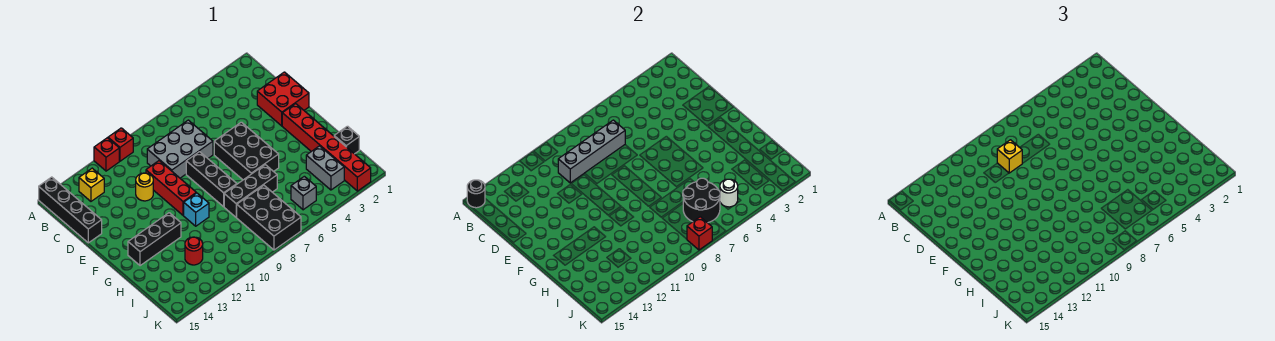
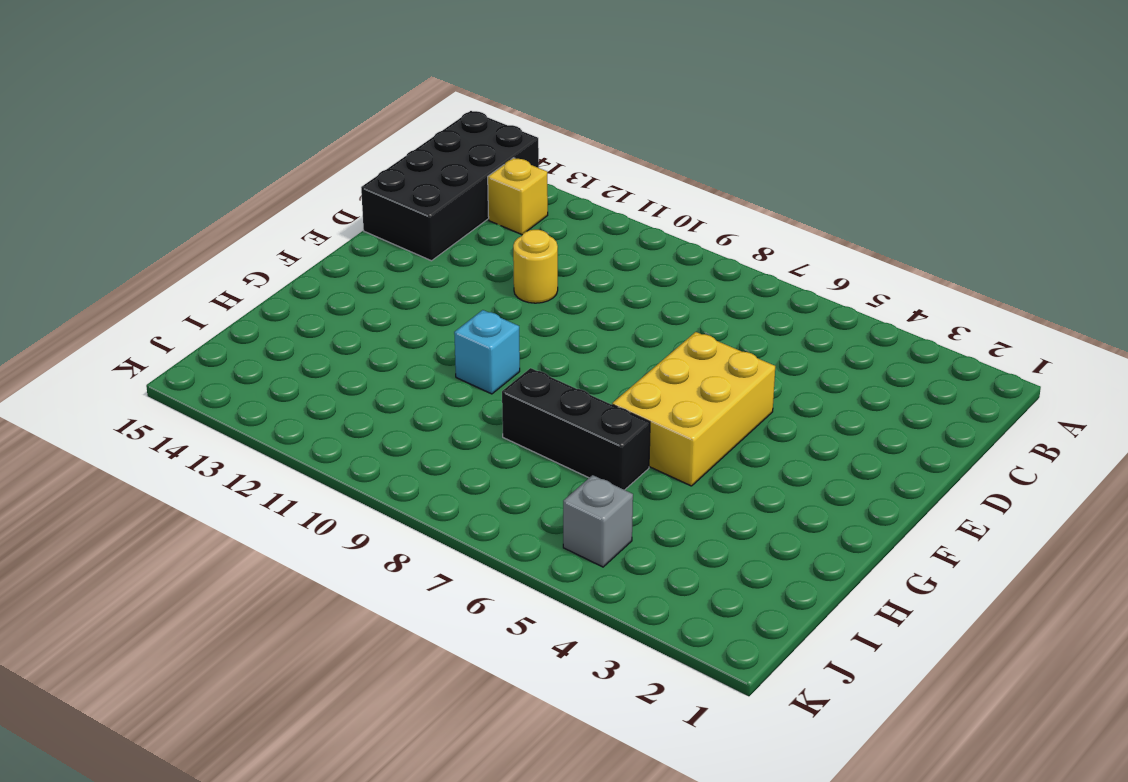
black 2x4 brick [361,111,539,261] -> black 1x4 brick [39,177,102,243]
yellow 2x3 brick [612,332,775,486] -> black 2x3 brick [214,122,279,180]
none -> red 1x1 brick [108,128,133,161]
none -> red 1x1 brick [94,138,119,171]
none -> grey 2x3 brick [147,120,213,178]

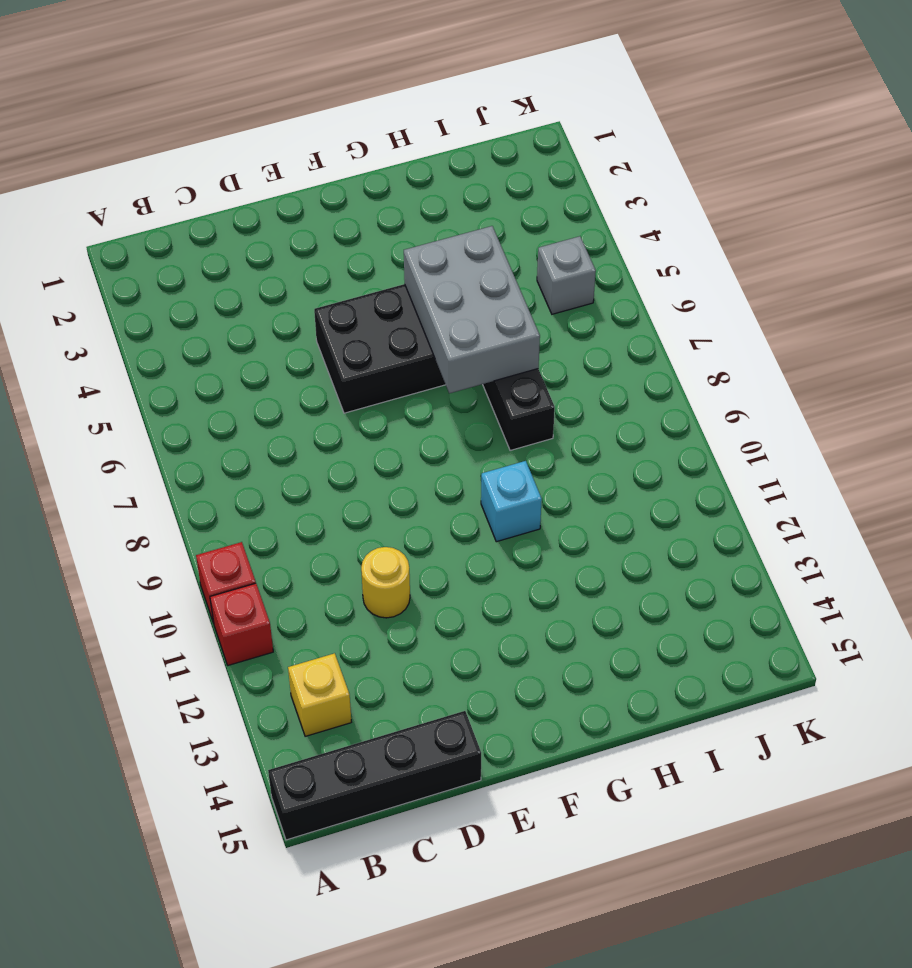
grey 2x3 brick [404,226,540,393] -> grey 2x3 brick moved to [147,120,213,178]
none -> red 2x2 brick [257,72,309,126]
none -> red 1x3 brick [146,161,196,215]
none -> black 1x3 brick [186,152,237,207]

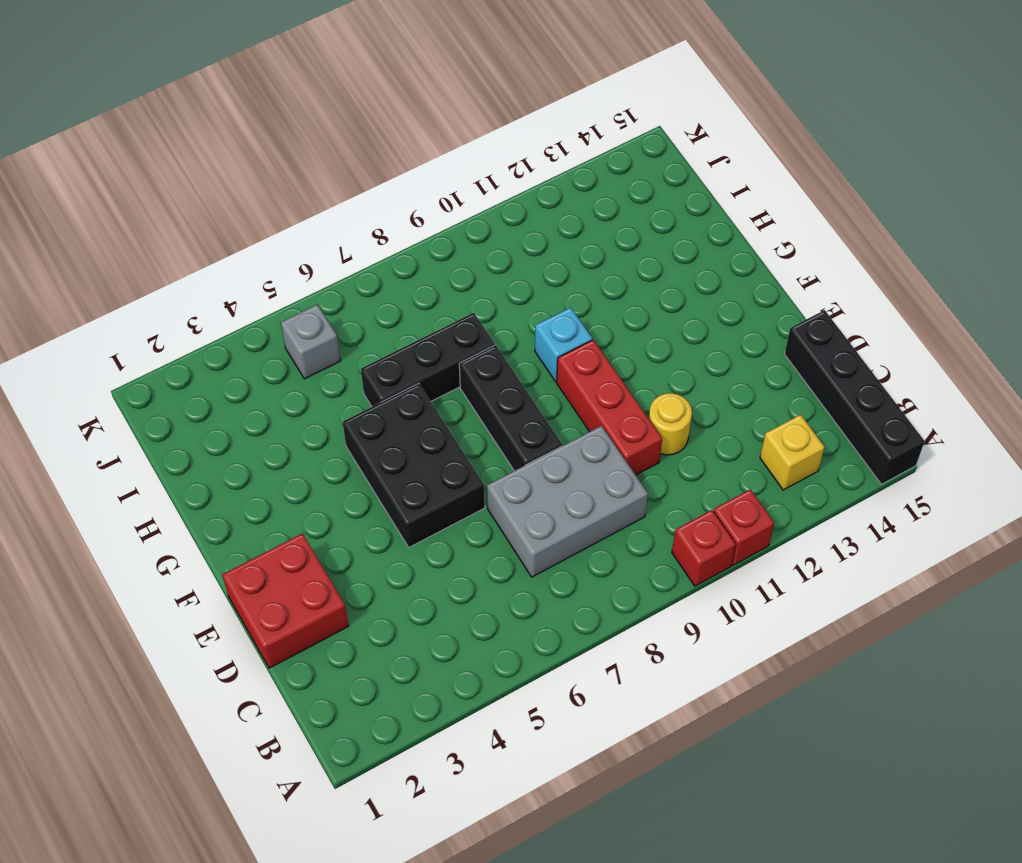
none -> red 1x6 brick [282,104,371,191]
none -> black 1x3 brick [128,213,181,266]
none -> black 1x1 brick [334,126,359,154]

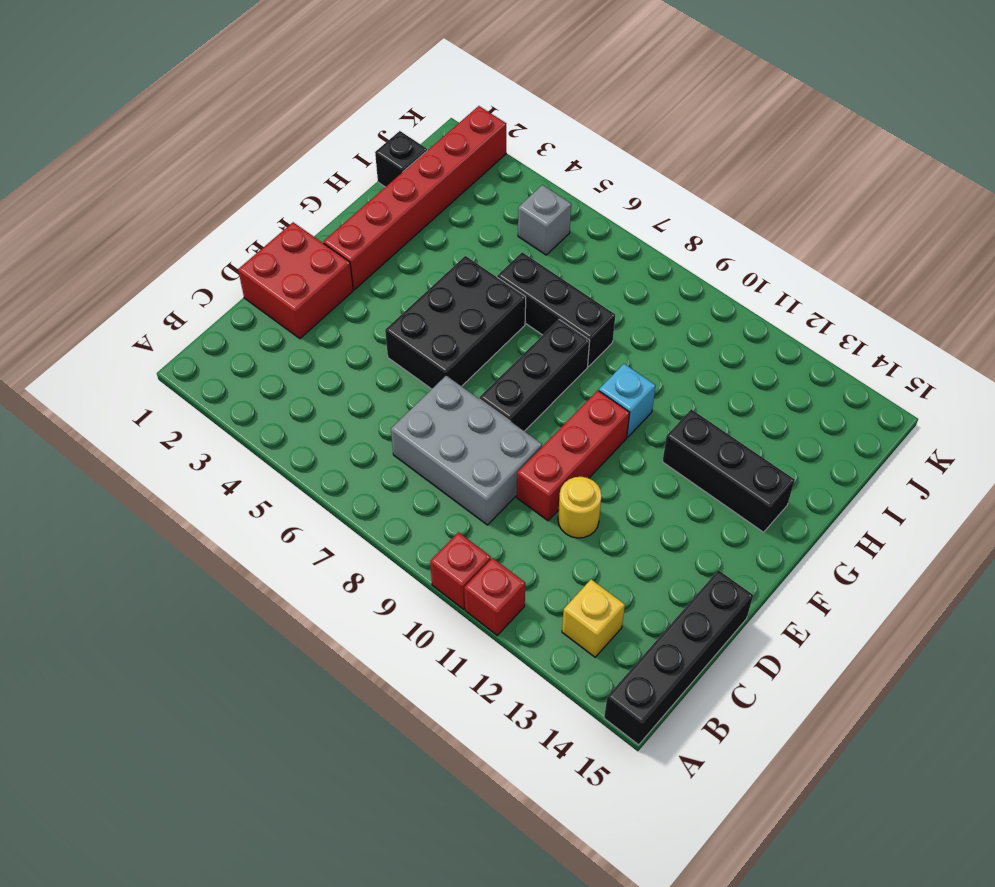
none -> grey 1x2 brick [306,146,344,190]
none -> black 2x3 brick [237,185,301,250]
none -> red 1x1 round brick [185,237,203,265]

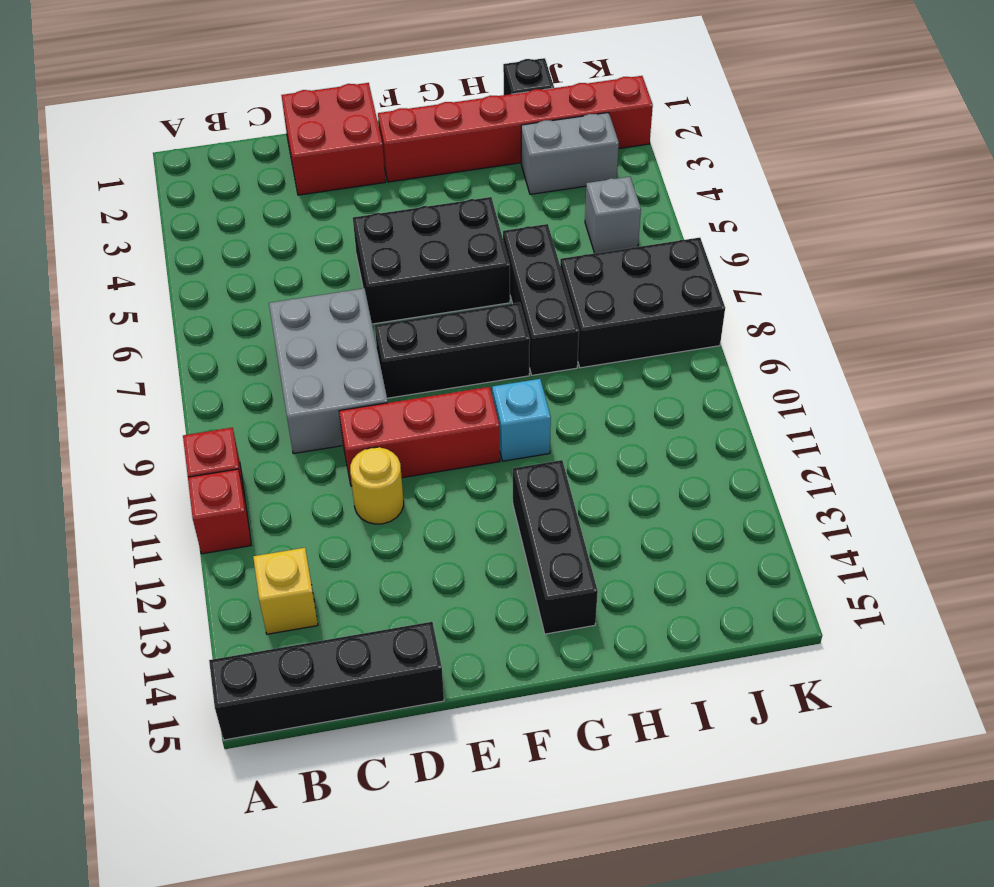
none -> red 1x1 round brick [185,237,203,265]
none -> black 1x1 round brick [467,180,485,208]
none -> grey 1x4 brick [558,120,625,183]

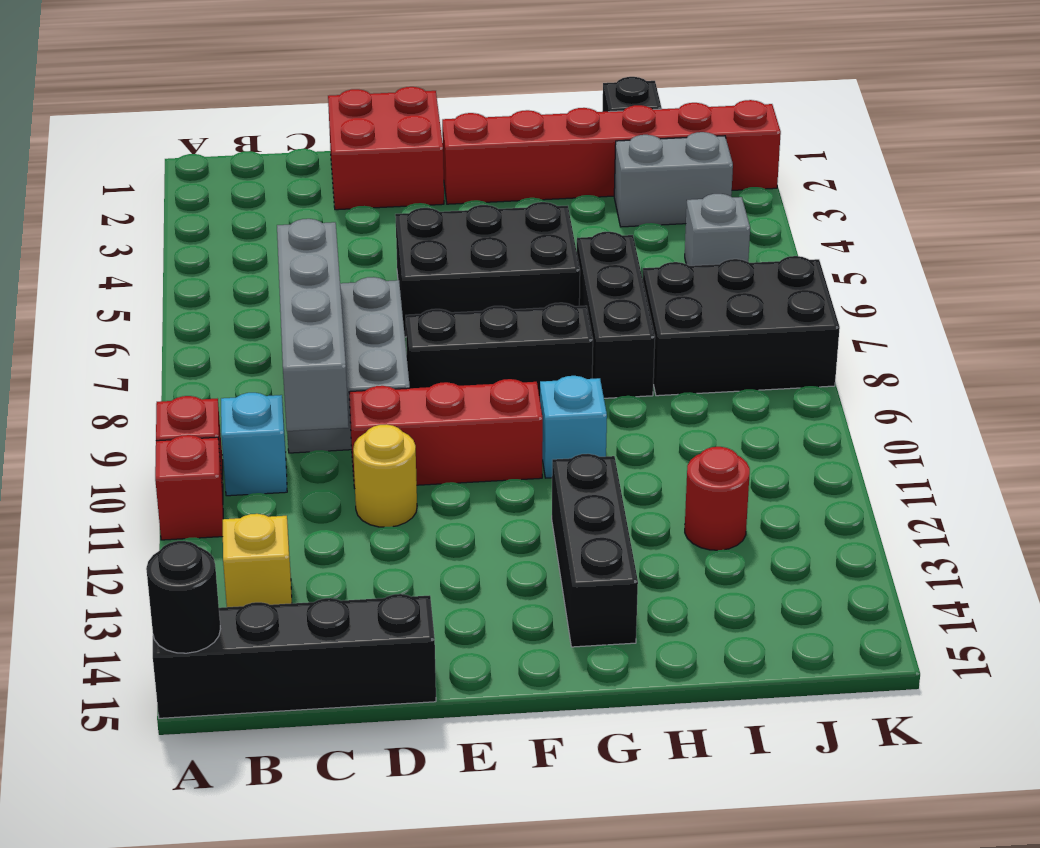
cyan 1x1 brick [221,393,287,496] -> none
none -> black 2x2 round brick [683,178,720,223]
none -> white 1x1 round brick [720,179,738,207]
none -> red 1x1 brick [687,217,712,250]

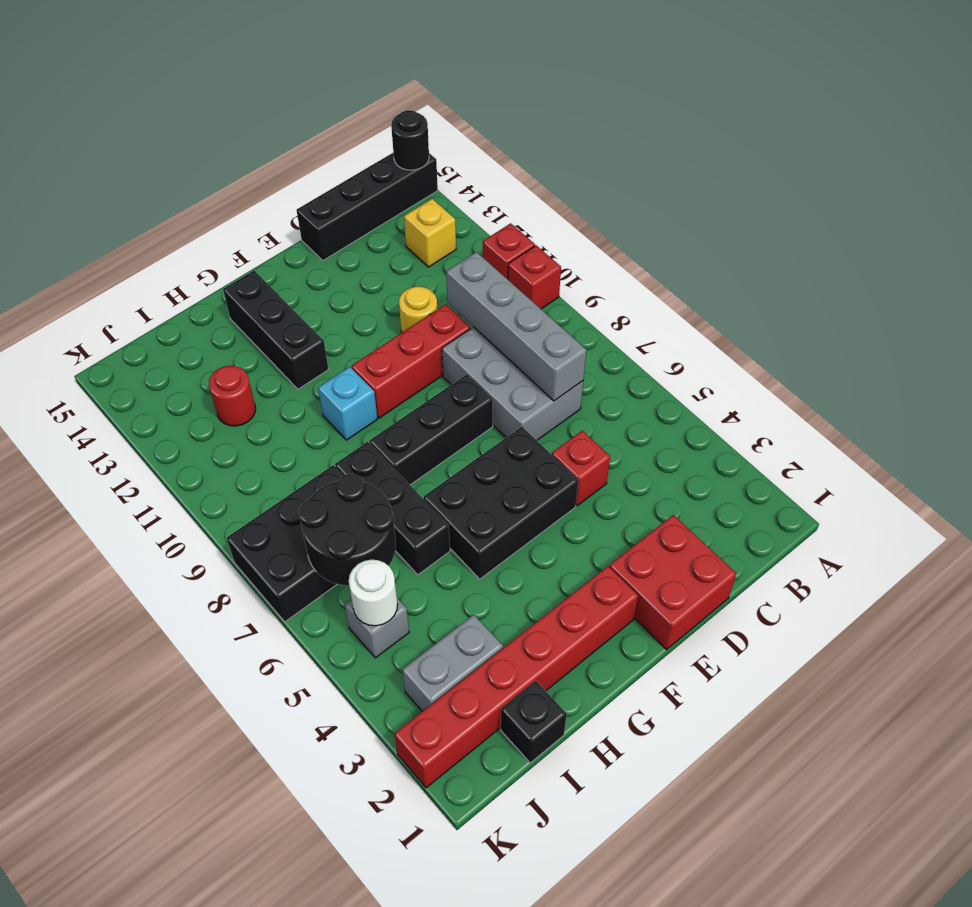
red 1x1 brick [552,431,610,506] -> red 1x1 brick moved to [687,217,712,250]
none -> yellow 1x1 brick [997,140,1022,173]

